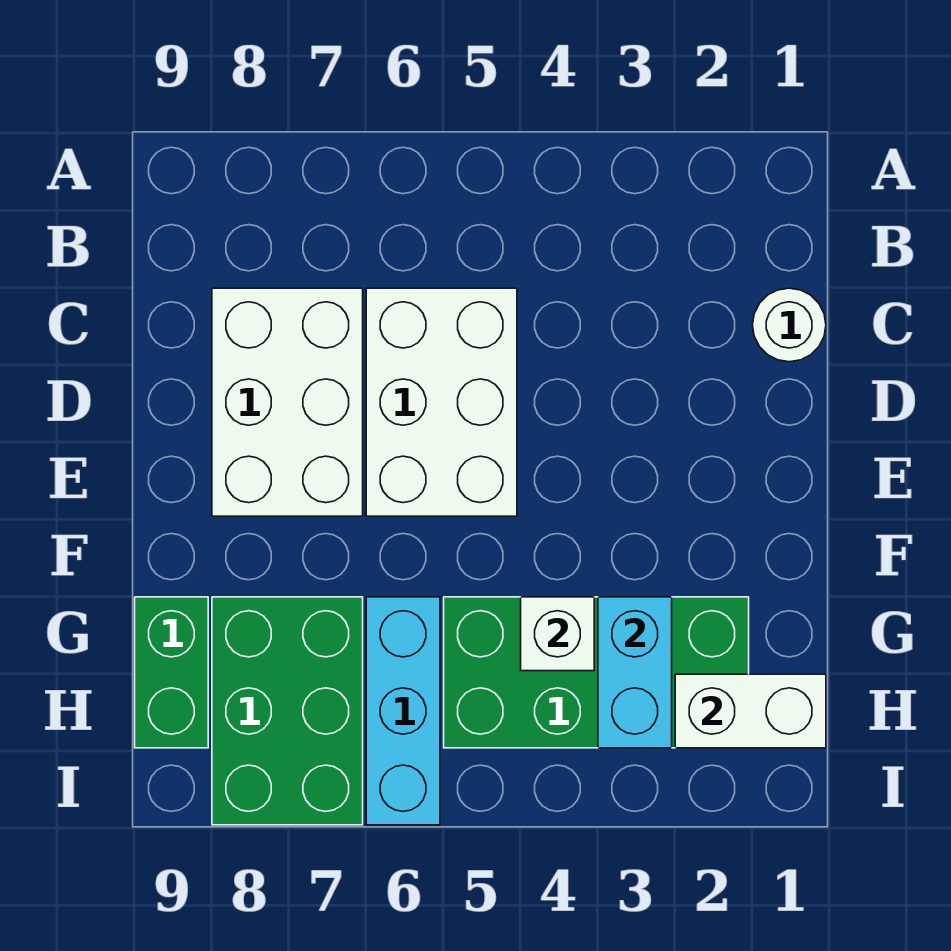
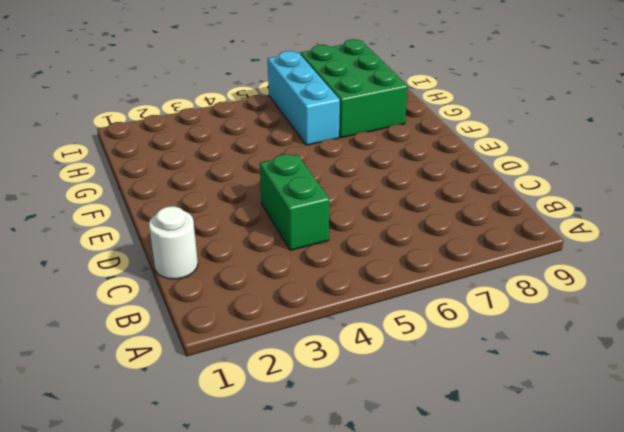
green 1x2 brick [260,154,329,250] -> green 1x2 brick moved to [135,597,208,748]
none -> white 2x3 brick [366,288,517,516]
none -> white 2x3 brick [212,288,363,516]

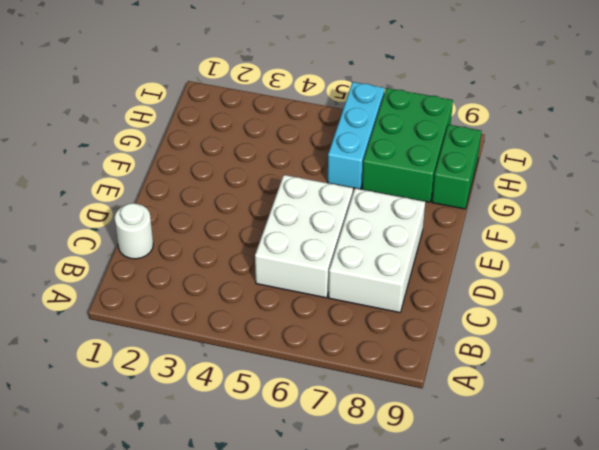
none -> green 2x4 brick [444,597,749,748]
none -> cyan 1x2 brick [598,597,672,748]

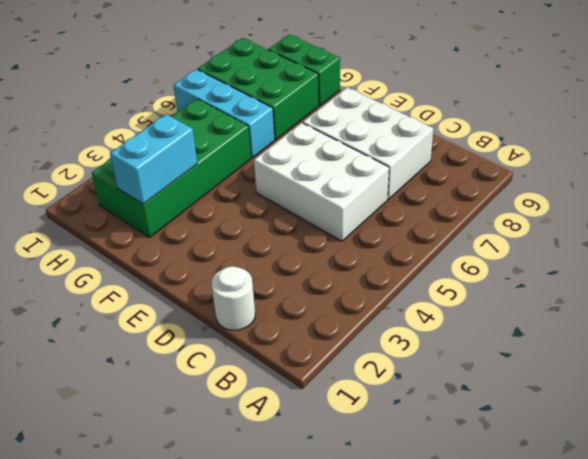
cyan 1x2 brick [110,114,197,204] -> cyan 1x2 brick turned to [598,597,672,748]
none -> white 1x1 brick [521,597,594,671]
none -> white 1x2 brick [675,674,826,748]

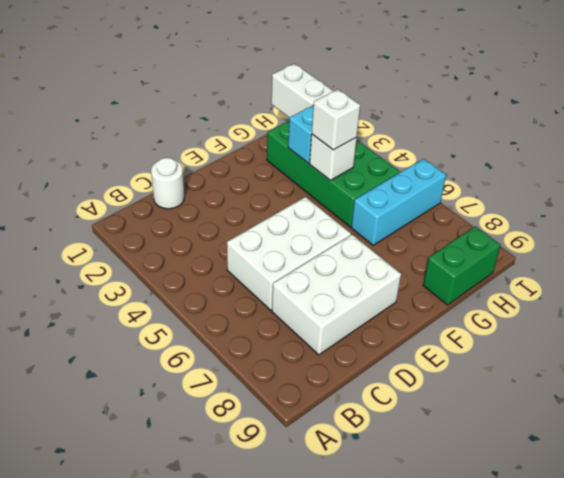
white 1x1 brick [312,89,360,150] -> none
none -> green 2x3 brick [212,597,363,825]

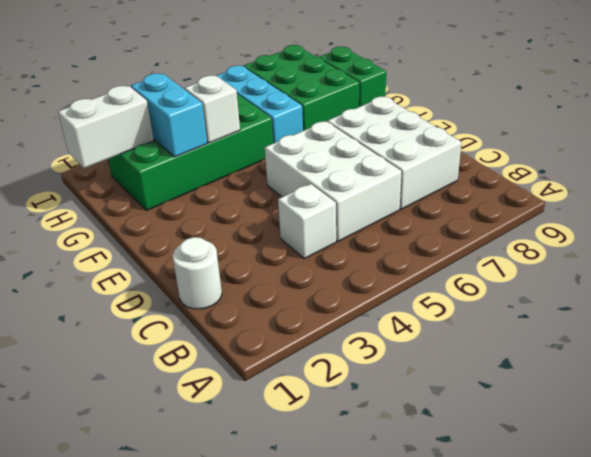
white 1x1 brick [278,184,336,259] -> none

